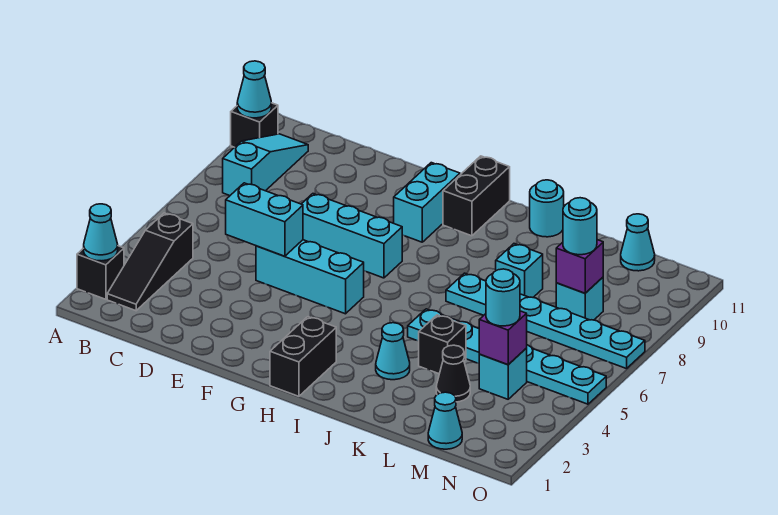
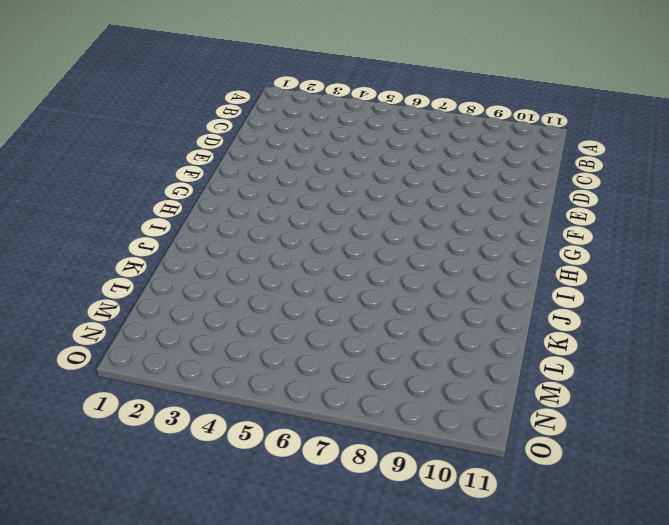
none -> black 1x1 brick [77,246,124,299]
none -> black 1x1 brick [231,103,278,147]
none -> black 1x3 slope [107,213,193,311]

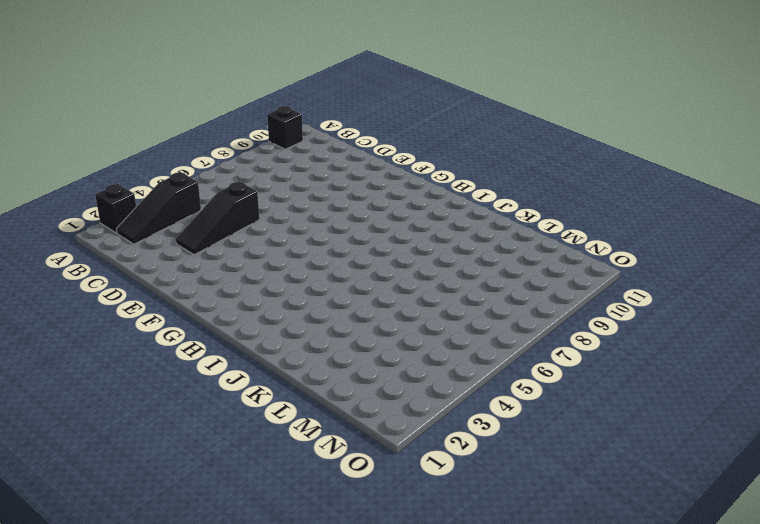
black 1x3 slope [176,182,260,255] -> none
none -> cyan 1x3 slope [223,134,308,196]
none -> cyan 1x3 brick [256,240,364,314]
none -> cyan 1x3 brick [302,194,402,278]

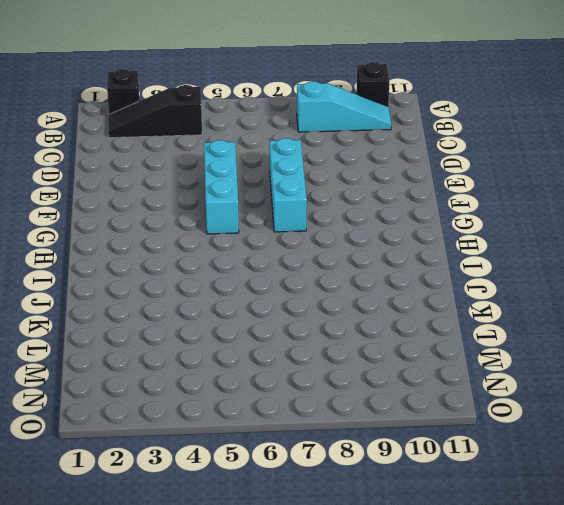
none -> cyan 1x2 brick [394,163,460,242]
none -> black 1x2 brick [270,317,336,396]
none -> black 1x2 brick [443,156,510,236]

